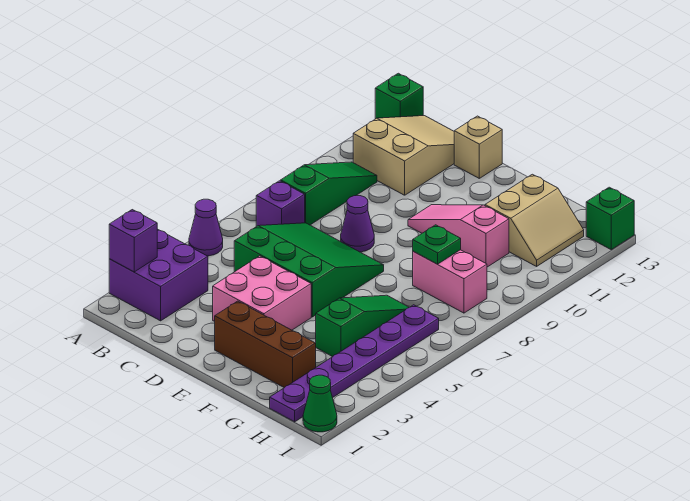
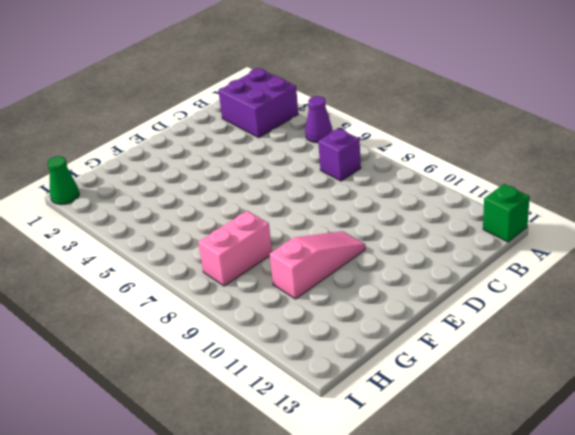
none -> green 1x3 slope [281,162,377,225]
none -> tan 2x3 slope [353,116,454,195]
none -> green 3x3 slope [234,223,384,317]

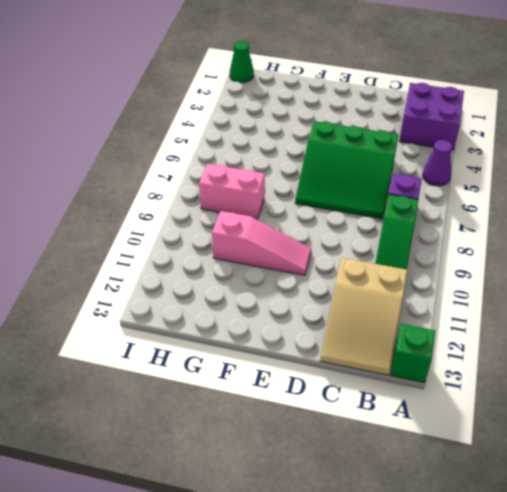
none -> pink 2x2 brick [213,256,311,330]
none -> purple 1x1 cone [341,196,374,252]
none -> tan 1x1 brick [454,116,502,178]

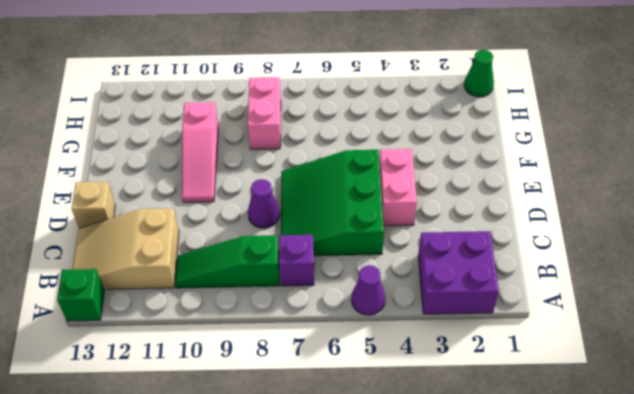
pink 1x2 brick [379,149,417,226] -> pink 2x2 brick [213,256,311,330]
none -> brown 1x3 brick [215,301,316,388]
none -> green 1x3 slope [316,295,409,357]
none -> tan 2x2 slope [485,174,584,266]

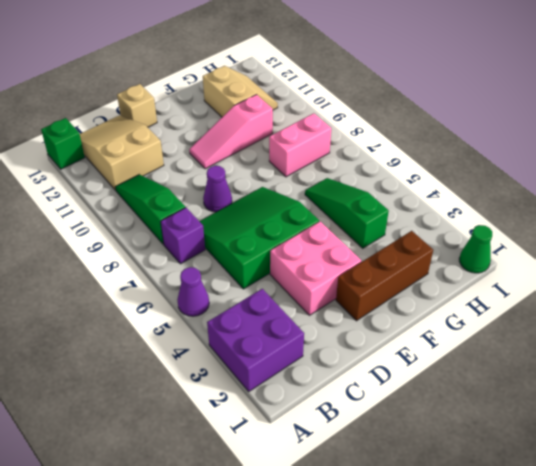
none -> purple 1x6 plate [270,305,439,422]
none -> green 1x1 brick [586,187,634,250]
none -> purple 1x1 brick [109,210,157,272]

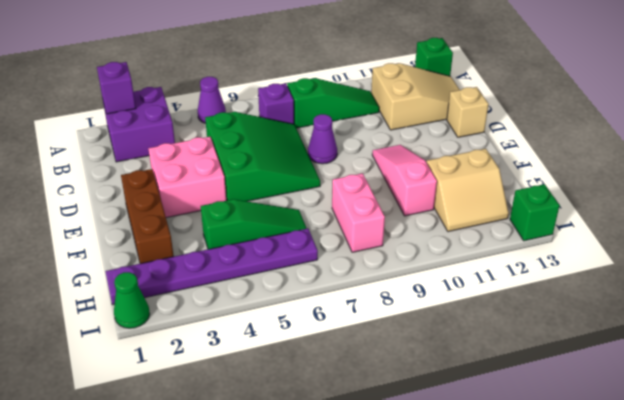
none -> green 1x1 plate [413,225,461,264]

